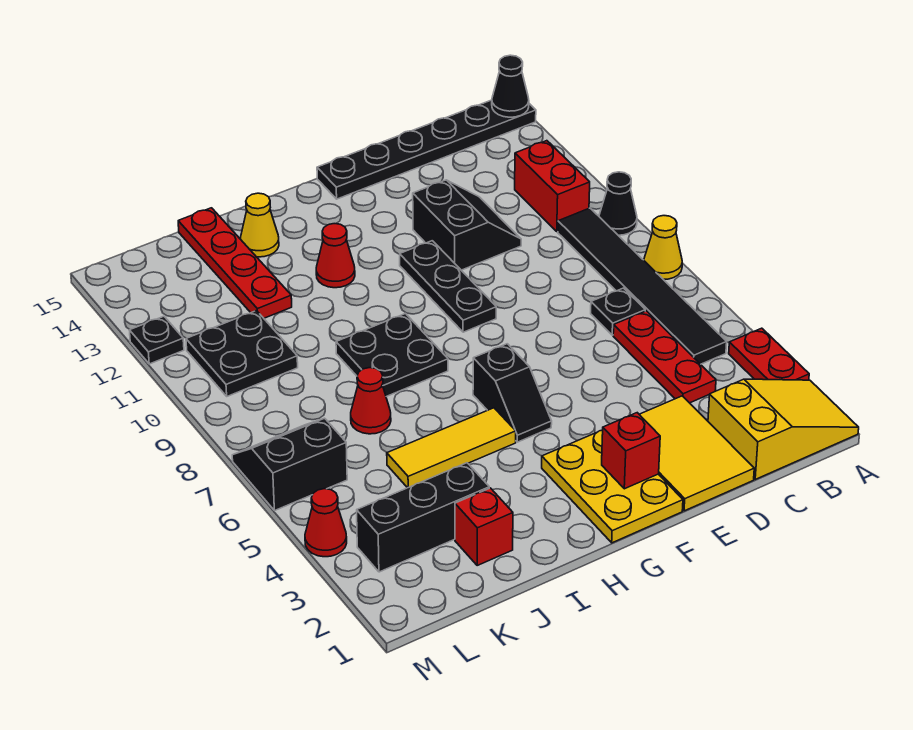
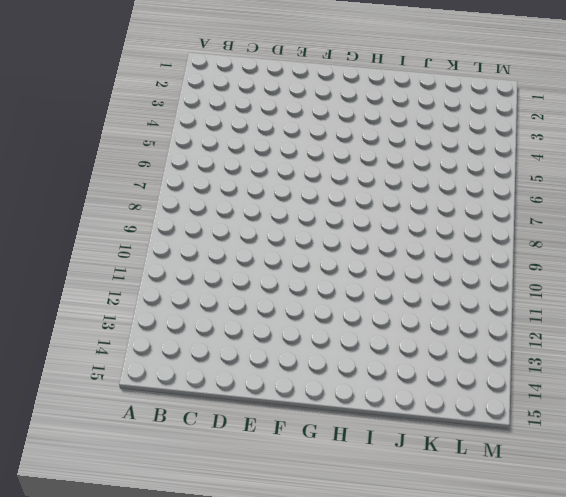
none -> yellow 2x3 slope [708,379,859,479]
none -> red 1x2 plate [729,328,809,380]
none -> yellow 1x1 cone [644,216,682,279]

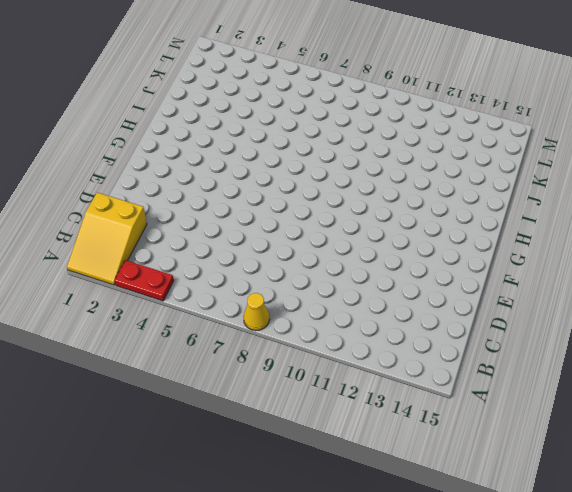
none -> black 1x1 cone [599,172,637,235]
none -> black 1x6 plate [317,100,536,199]
none -> black 1x6 tile [558,208,727,364]

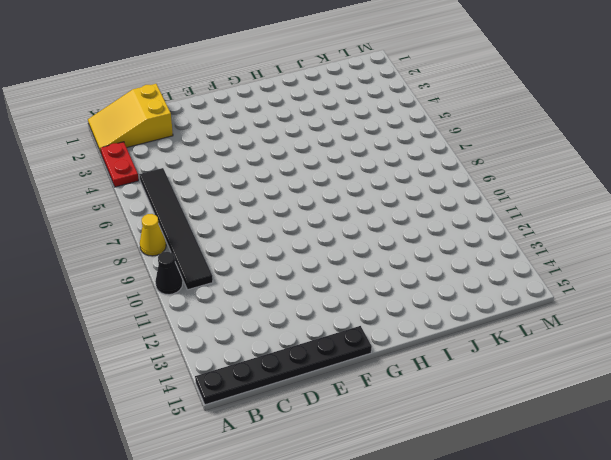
none -> red 1x2 brick [515,141,590,232]
none -> red 1x3 plate [613,311,716,403]
none -> black 1x1 plate [591,288,645,335]

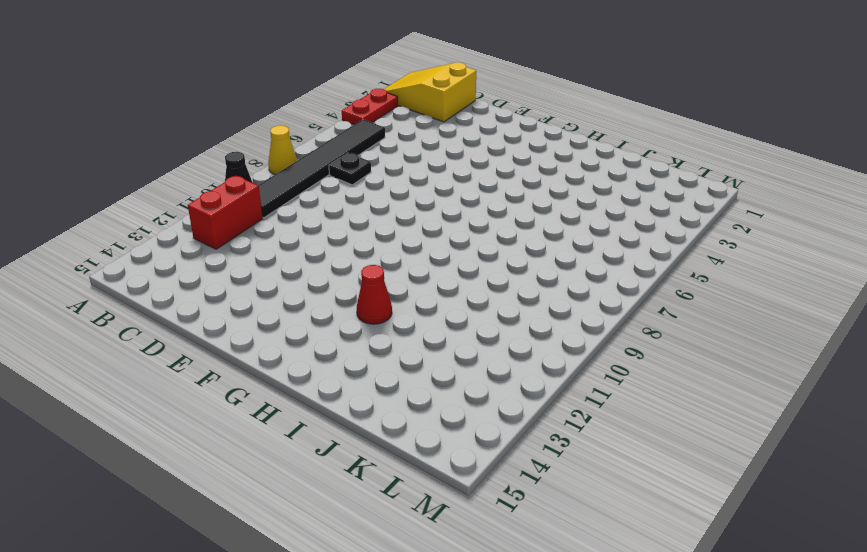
none -> black 1x6 plate [317,100,536,199]
none -> red 1x3 plate [613,311,716,403]
none -> yellow 2x3 tile [639,396,754,511]

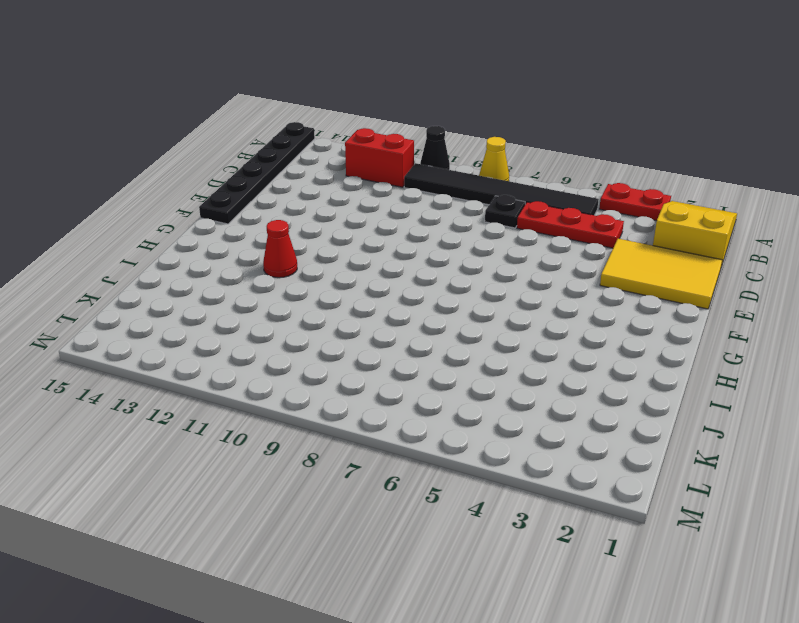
none -> black 2x2 slope [413,180,521,270]
none -> yellow 2x3 plate [542,430,683,543]
none -> black 1x3 plate [400,241,496,332]

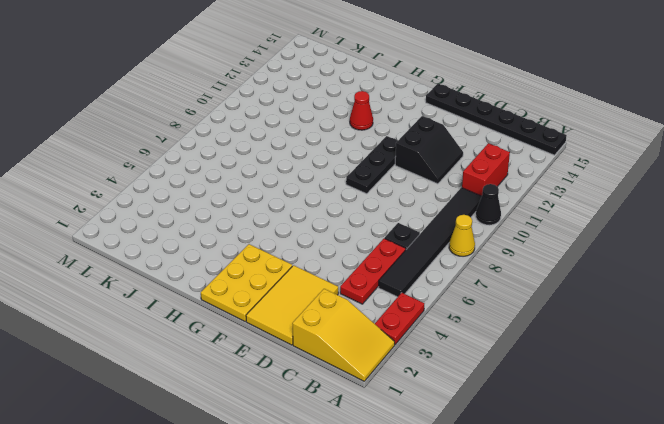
none -> black 1x2 slope [473,344,552,442]
none -> yellow 1x3 tile [387,408,516,488]
none -> black 2x2 plate [336,314,448,397]

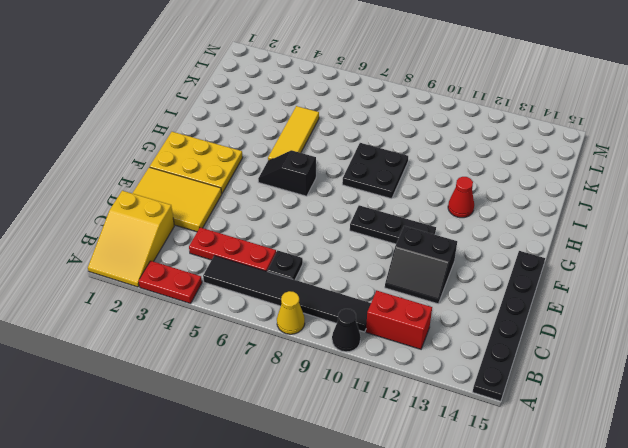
none -> yellow 1x1 cone [241,193,279,257]
none -> red 1x1 brick [455,488,513,565]
none -> black 1x3 brick [357,463,489,572]

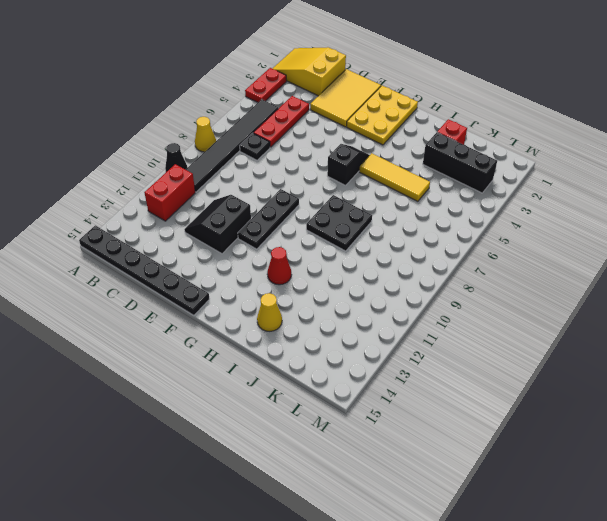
none -> red 1x1 cone [351,368,391,434]
none -> red 1x4 plate [178,208,292,318]
none -> black 2x2 plate [186,311,298,396]

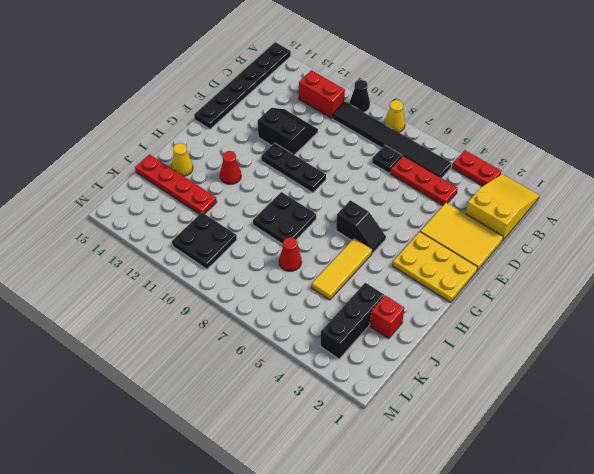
none -> black 2x2 slope [232,418,347,511]
none -> red 1x1 cone [305,489,347,557]
none -> black 1x1 plate [129,316,184,364]

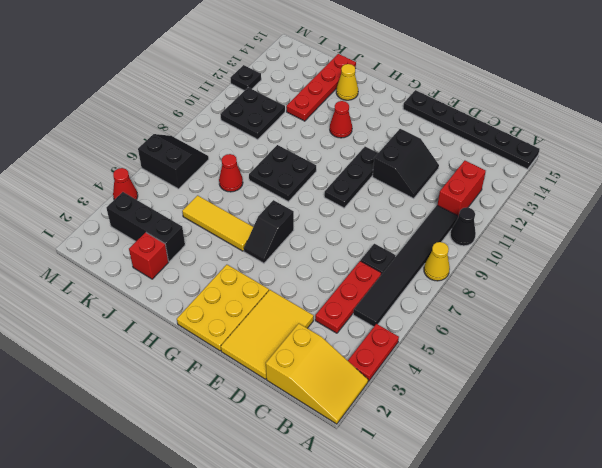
none -> black 1x1 cone [492,55,529,117]
none -> red 1x1 brick [602,413,660,489]

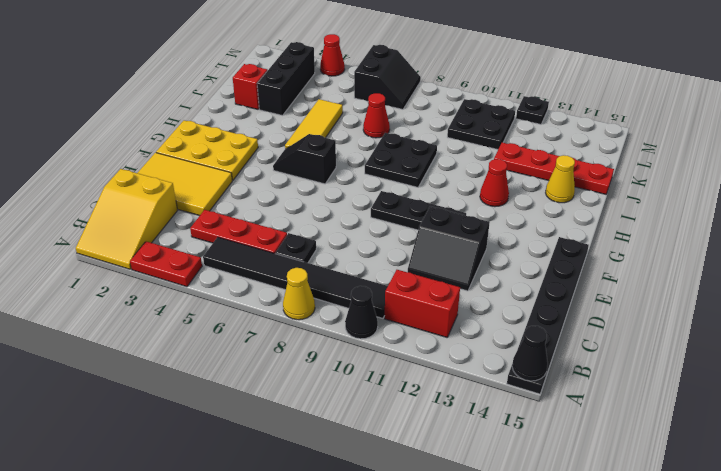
none -> red 1x1 brick [602,413,660,489]

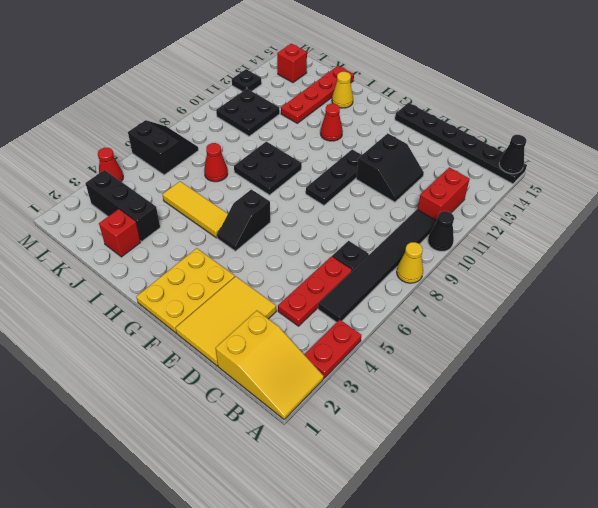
red 1x1 brick [277,44,307,83] -> red 1x1 brick moved to [602,413,660,489]

